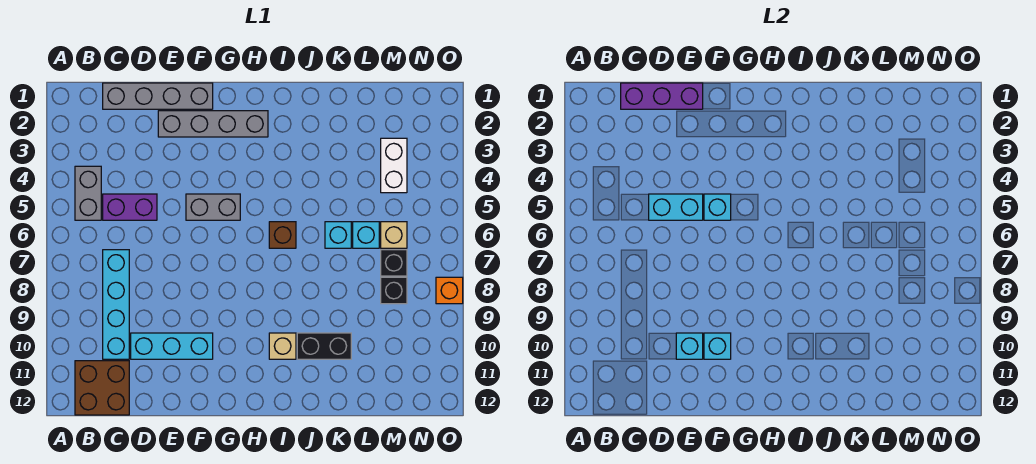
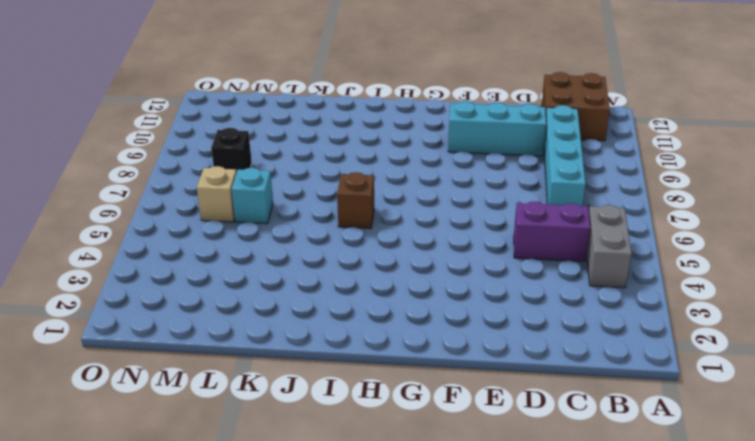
none -> grey 1x4 brick [103,83,213,109]
none -> grey 1x4 brick [158,111,268,137]
none -> grey 1x2 brick [186,194,240,220]

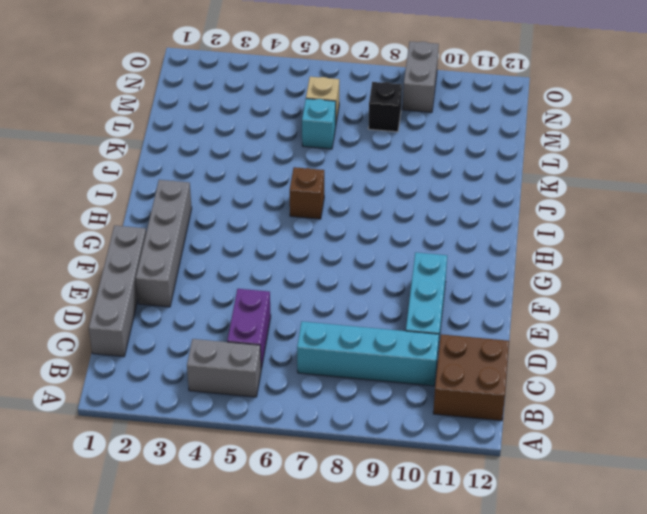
grey 1x2 brick [403,42,439,112] -> grey 1x2 brick moved to [186,194,240,220]
none -> tan 1x1 brick [269,333,296,359]
none -> black 1x2 brick [297,333,351,359]
none -> cyan 1x1 brick [325,222,351,248]

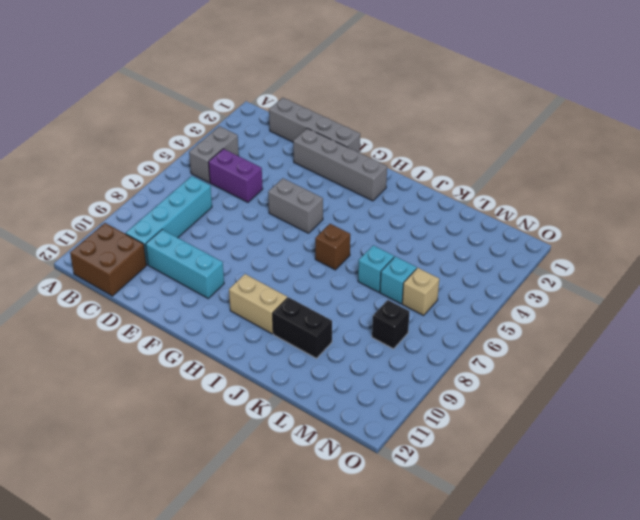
tan 1x2 brick [229,274,287,334] -> tan 1x1 brick [269,333,296,359]
none -> white 1x2 brick [381,138,407,193]
none -> black 1x1 brick [381,250,407,276]
none -> orange 1x1 brick [436,277,463,304]

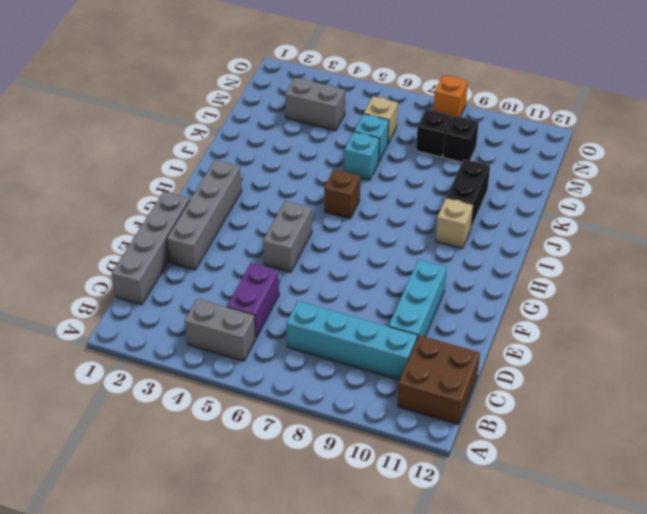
grey 1x2 brick [285,78,345,131] -> white 1x2 brick [381,138,407,193]
black 1x1 brick [443,116,479,162] -> black 1x1 brick moved to [381,250,407,276]
none -> purple 1x3 brick [621,83,703,109]
none -> cyan 1x2 brick [649,194,703,220]
none -> cyan 1x1 brick [676,333,703,359]

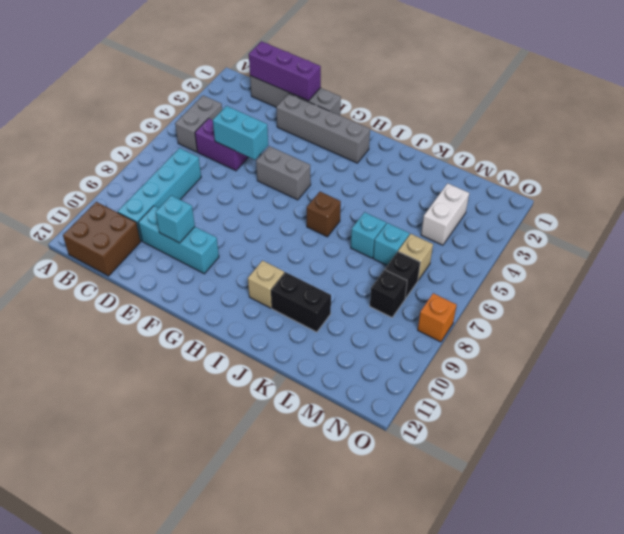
none -> cyan 1x1 brick [704,194,731,220]
none -> cyan 1x1 brick [704,333,731,359]

